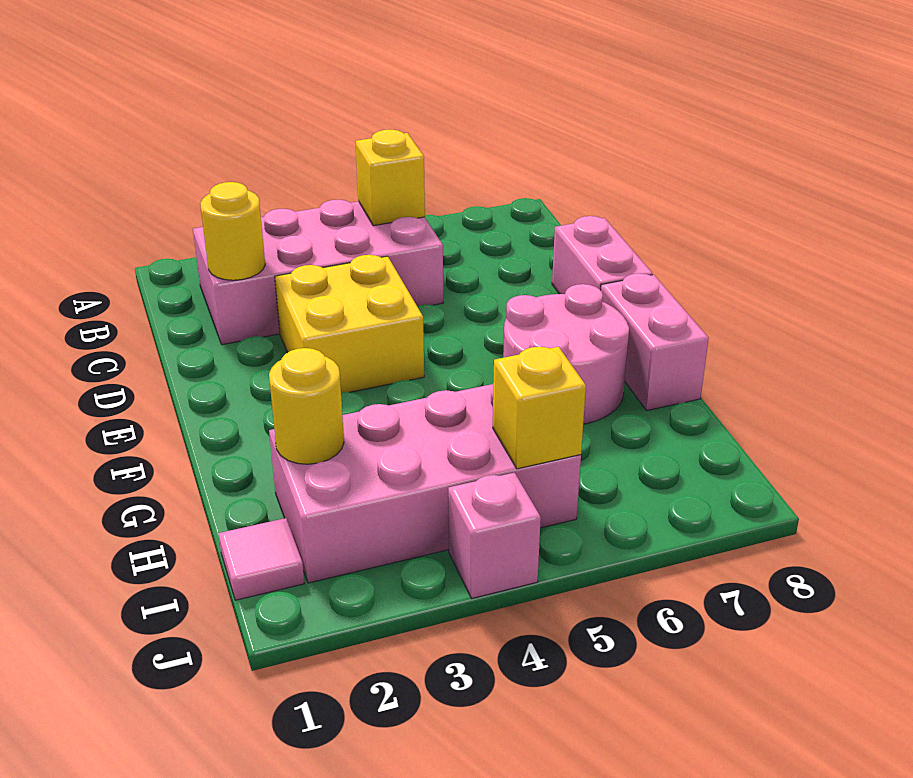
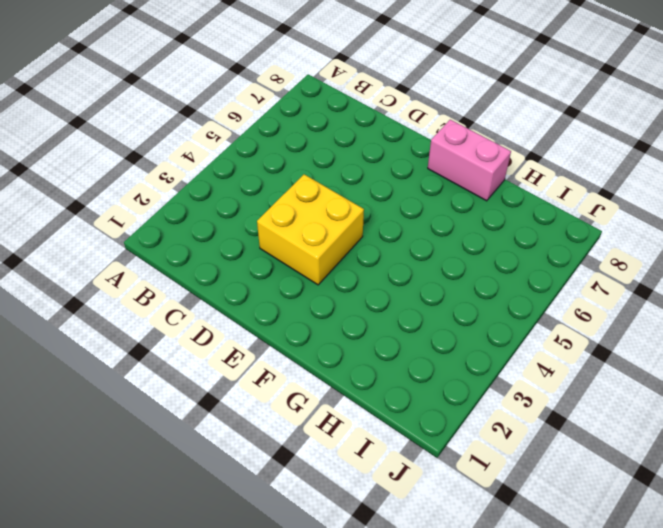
none -> pink 2x4 brick [193,200,443,345]
none -> pink 1x2 brick [552,216,653,294]
none -> pink 2x2 round brick [503,284,629,424]

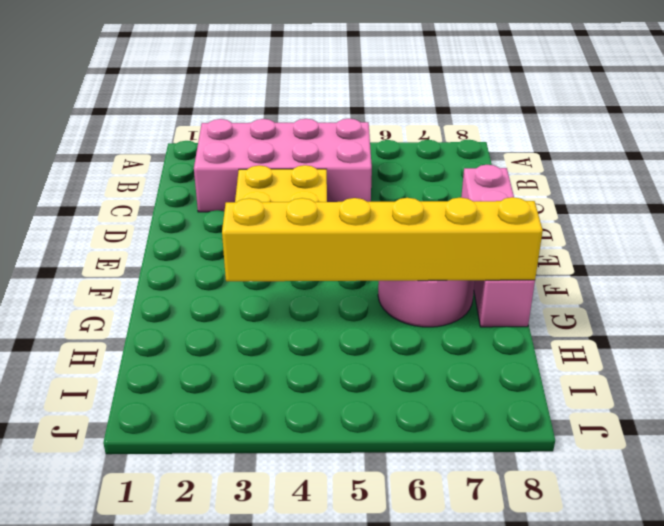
yellow 1x6 brick [222,197,543,281] -> none
none -> pink 2x4 brick [269,384,581,583]
none -> pink 1x1 tile [219,518,305,600]
none -> pink 1x1 brick [448,473,541,598]

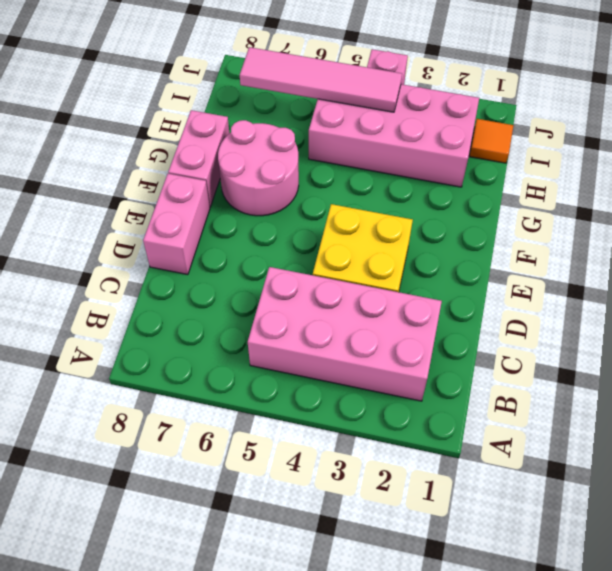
orange 1x1 tile [470,119,514,163] -> pink 1x1 tile [219,518,305,600]
pink 1x4 tile [240,47,402,112] -> yellow 1x1 brick [493,347,586,469]
none -> yellow 1x1 brick [356,130,425,226]
none -> yellow 1x1 round brick [200,182,265,280]
none -> yellow 1x1 round brick [269,348,344,464]

